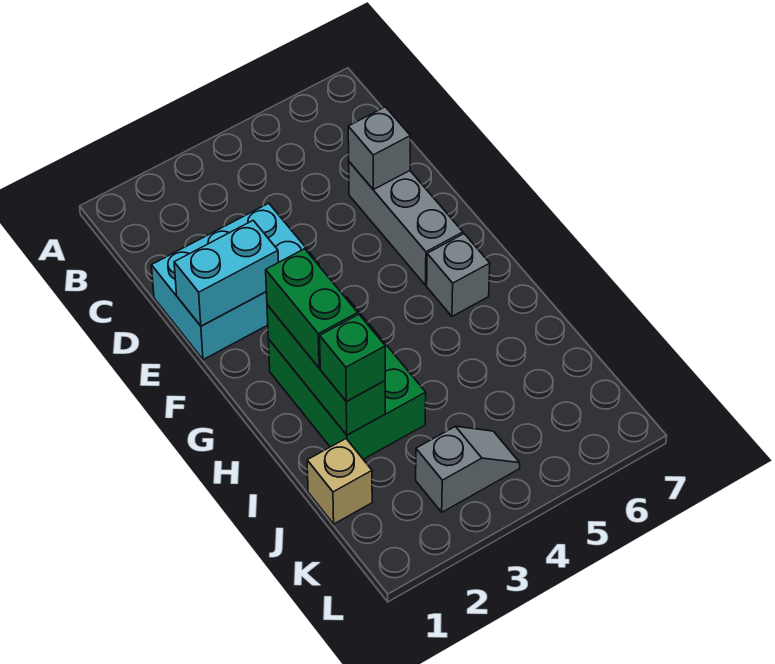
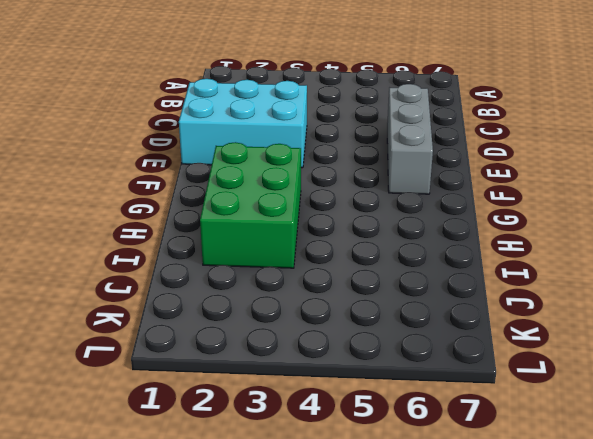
none -> grey 1x1 brick [427,234,490,316]
none -> tan 1x1 brick [307,439,372,524]

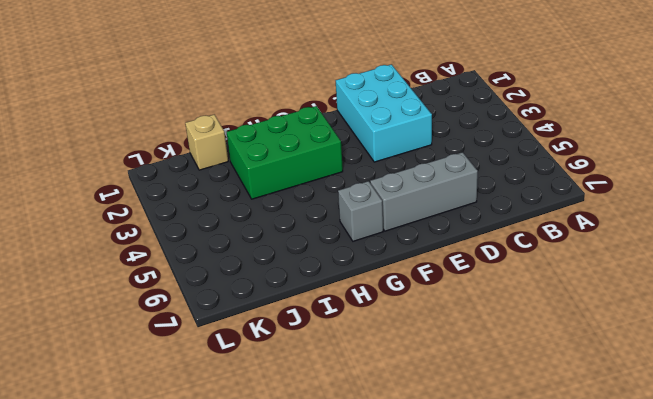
none -> grey 1x2 slope [416,426,520,512]
none -> grey 1x1 brick [348,107,410,190]

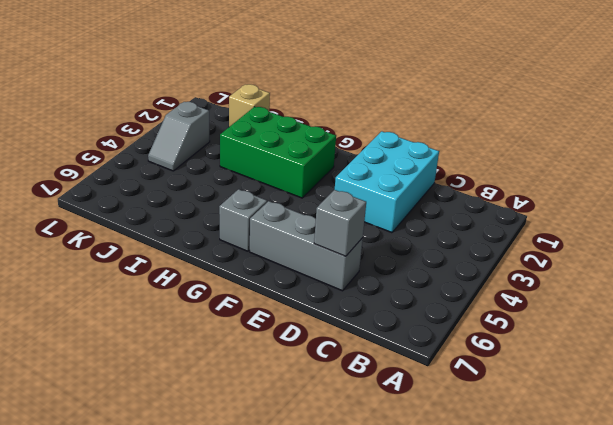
none -> cyan 1x2 brick [174,221,279,326]
none -> green 1x3 brick [267,305,385,435]

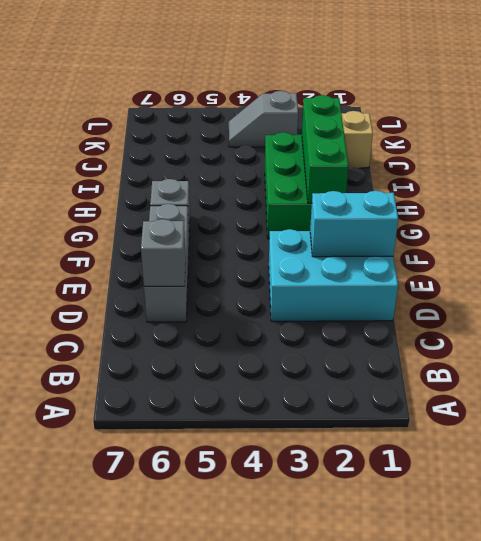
none -> green 1x2 brick [266,249,358,368]
none -> green 1x1 brick [320,314,385,402]

